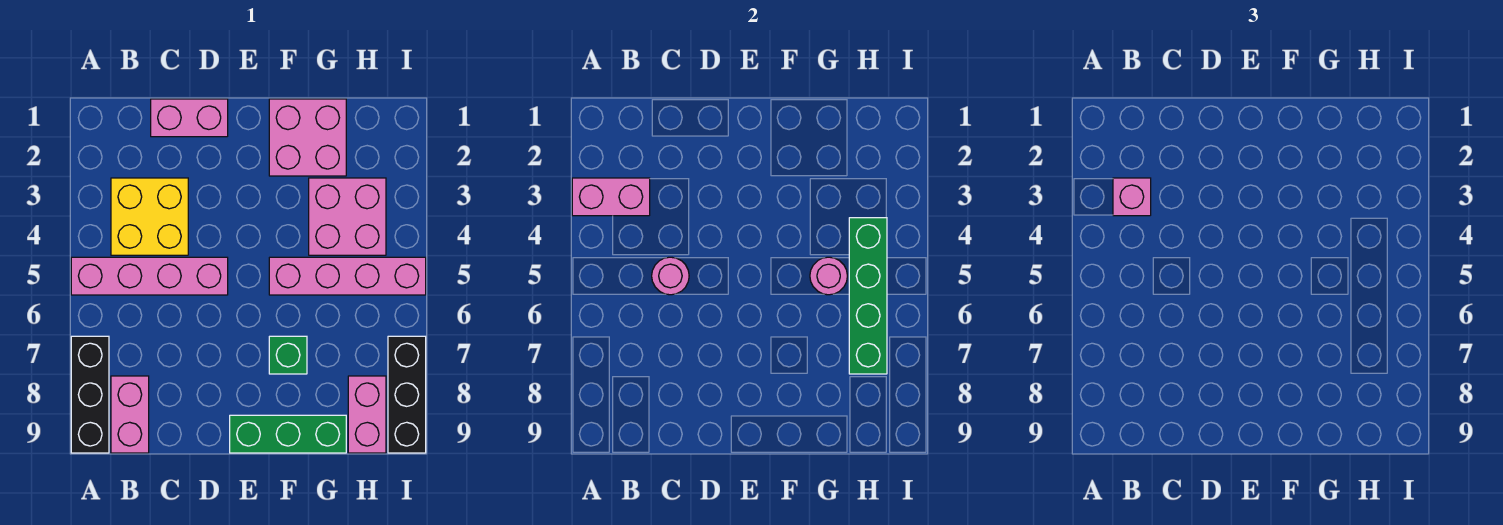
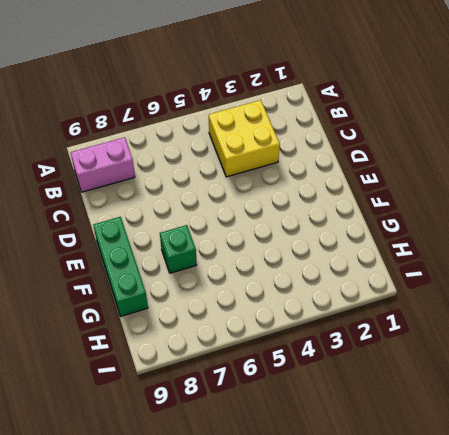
none -> pink 1x4 brick [71,257,228,295]
none -> black 1x3 brick [71,336,109,453]
none -> pink 1x2 brick [151,99,228,137]

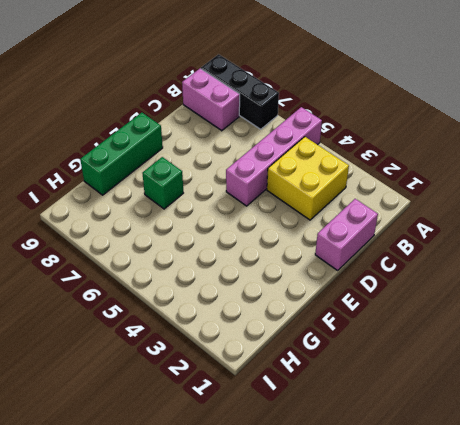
none -> pink 2x2 brick [269,99,346,176]
none -> pink 1x4 brick [269,257,426,295]
none -> pink 2x2 brick [309,178,386,255]

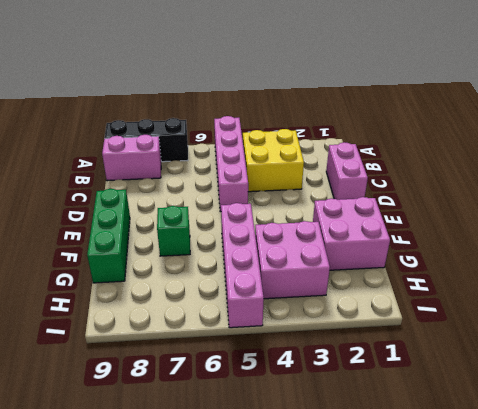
none -> pink 1x2 brick [348,376,386,453]
none -> black 1x3 brick [388,336,426,453]
none -> pink 1x2 brick [572,178,650,216]

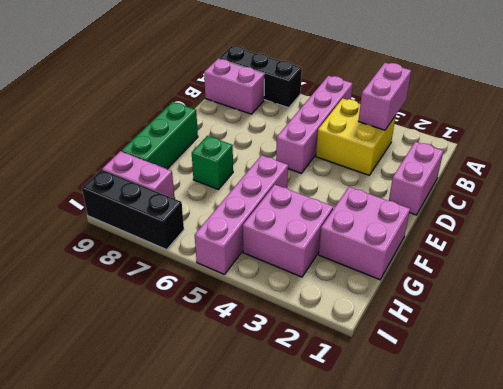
none -> pink 1x1 round brick [652,257,689,295]
none -> pink 1x1 round brick [810,257,847,295]
none -> green 1x4 brick [849,218,887,374]

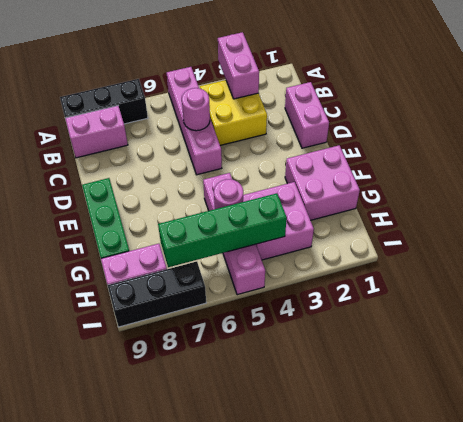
none -> green 1x1 brick [269,336,307,374]
none -> pink 1x1 brick [1113,178,1151,216]

